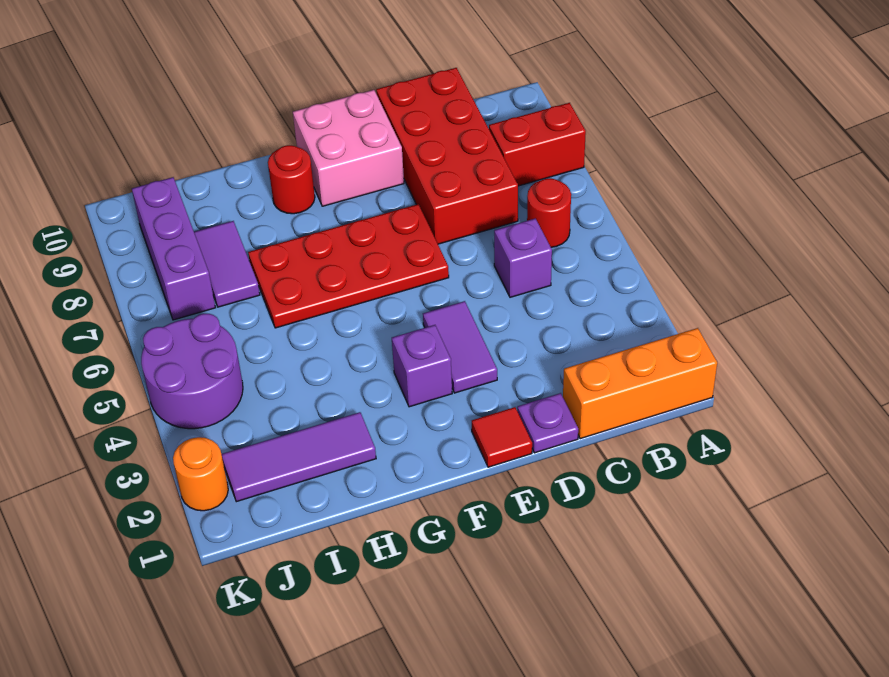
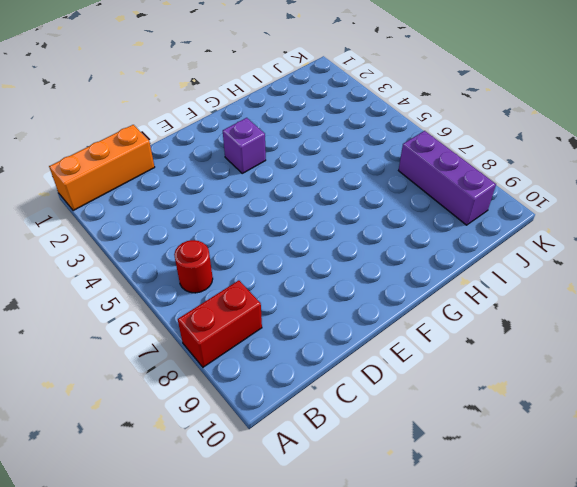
none -> purple 1x1 brick [494,218,552,297]
none -> red 2x4 brick [376,68,518,244]
none -> purple 1x1 plate [517,393,578,453]

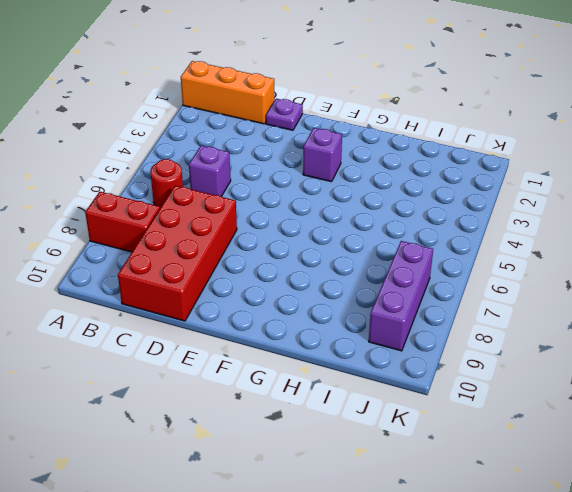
none -> red 1x1 tile [472,407,532,467]
none -> purple 1x2 tile [423,301,497,393]
none -> red 2x4 plate [248,204,449,328]

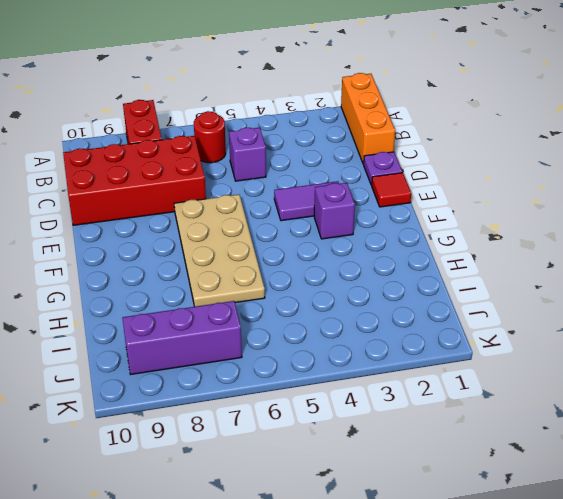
tan 2x4 plate [174,195,265,307] -> red 2x4 plate [248,204,449,328]
none -> pink 2x2 brick [293,90,404,206]
none -> red 1x1 round brick [268,145,315,214]
none -> purple 1x3 tile [221,412,376,502]

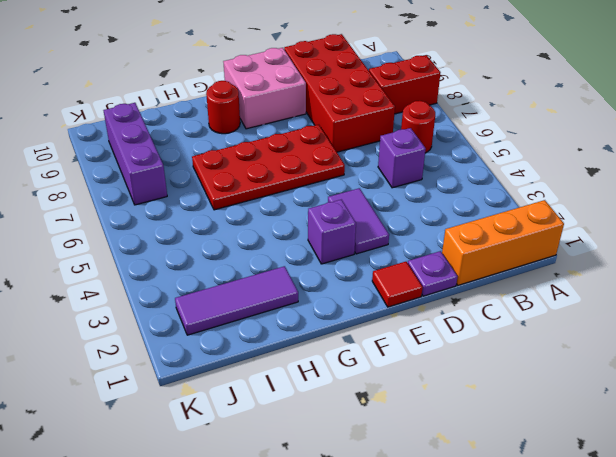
none -> purple 1x2 tile [194,221,260,307]
none -> purple 2x2 round brick [141,314,243,429]
none -> orange 1x1 round brick [173,437,228,511]

